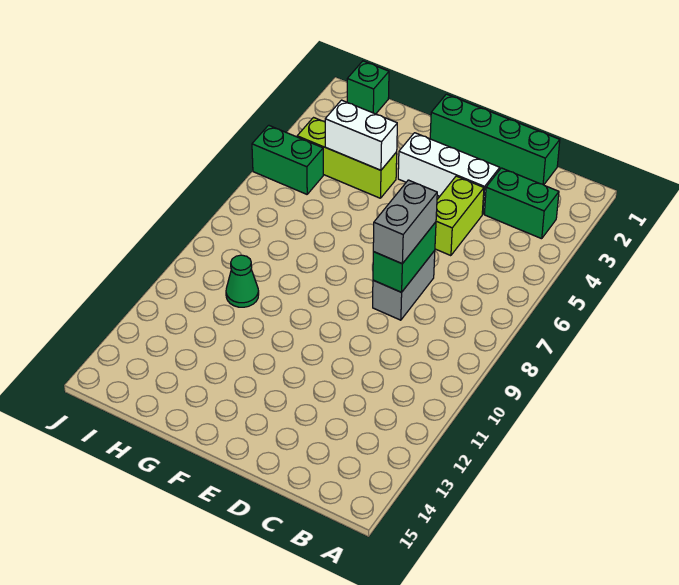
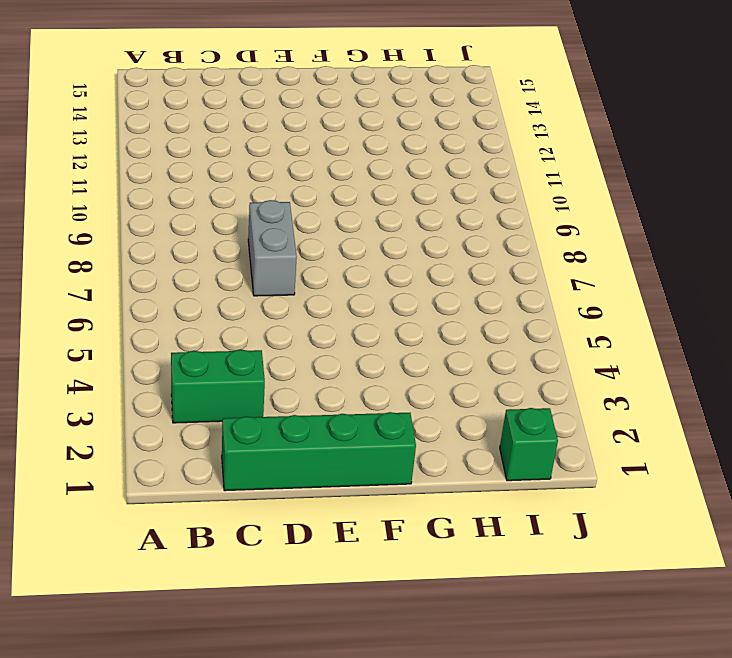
none -> white 1x3 brick [398,133,500,214]
none -> lime 1x2 brick [435,176,484,256]
none -> lime 1x3 brick [297,118,397,198]

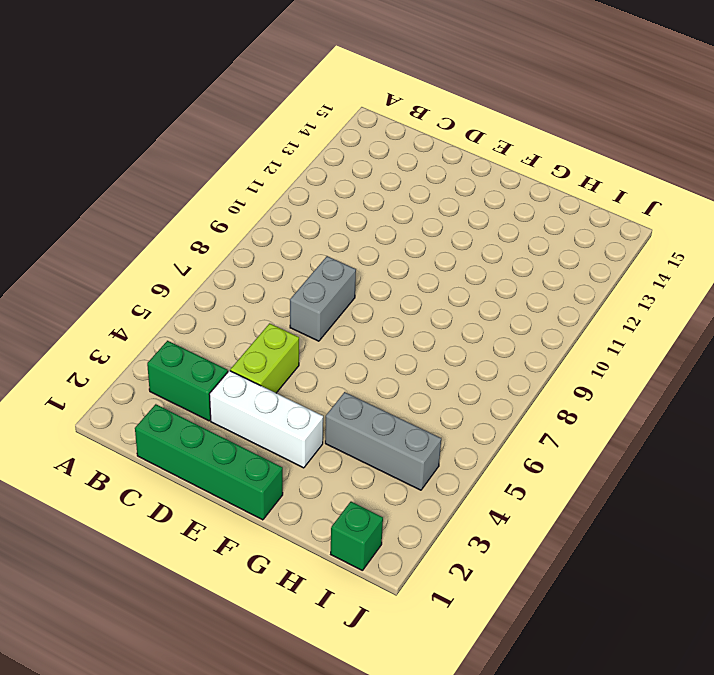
grey 1x3 brick [325,392,441,490] -> lime 1x3 brick [297,118,397,198]
none -> green 1x1 cone [226,255,259,307]
none -> green 1x2 brick [252,125,323,194]
none -> green 1x2 brick [373,222,436,292]

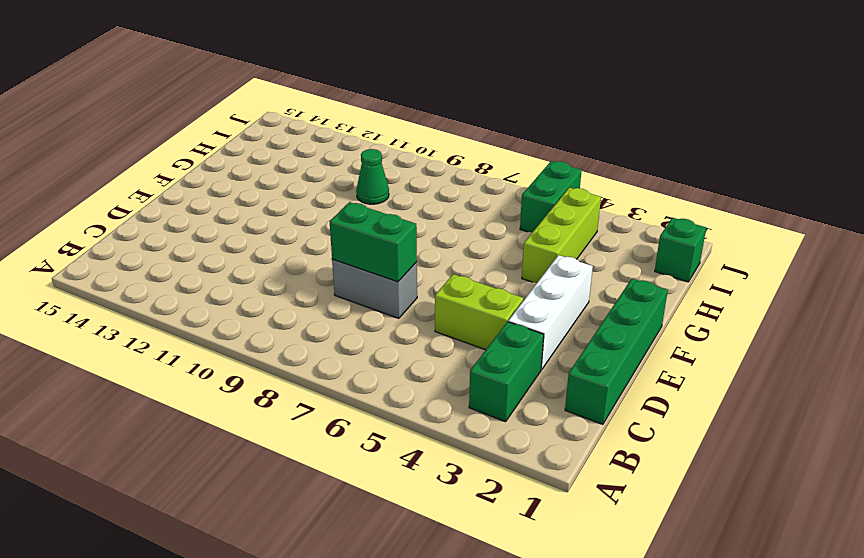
none -> white 1x2 brick [325,100,397,170]
none -> grey 1x2 brick [373,180,437,264]

